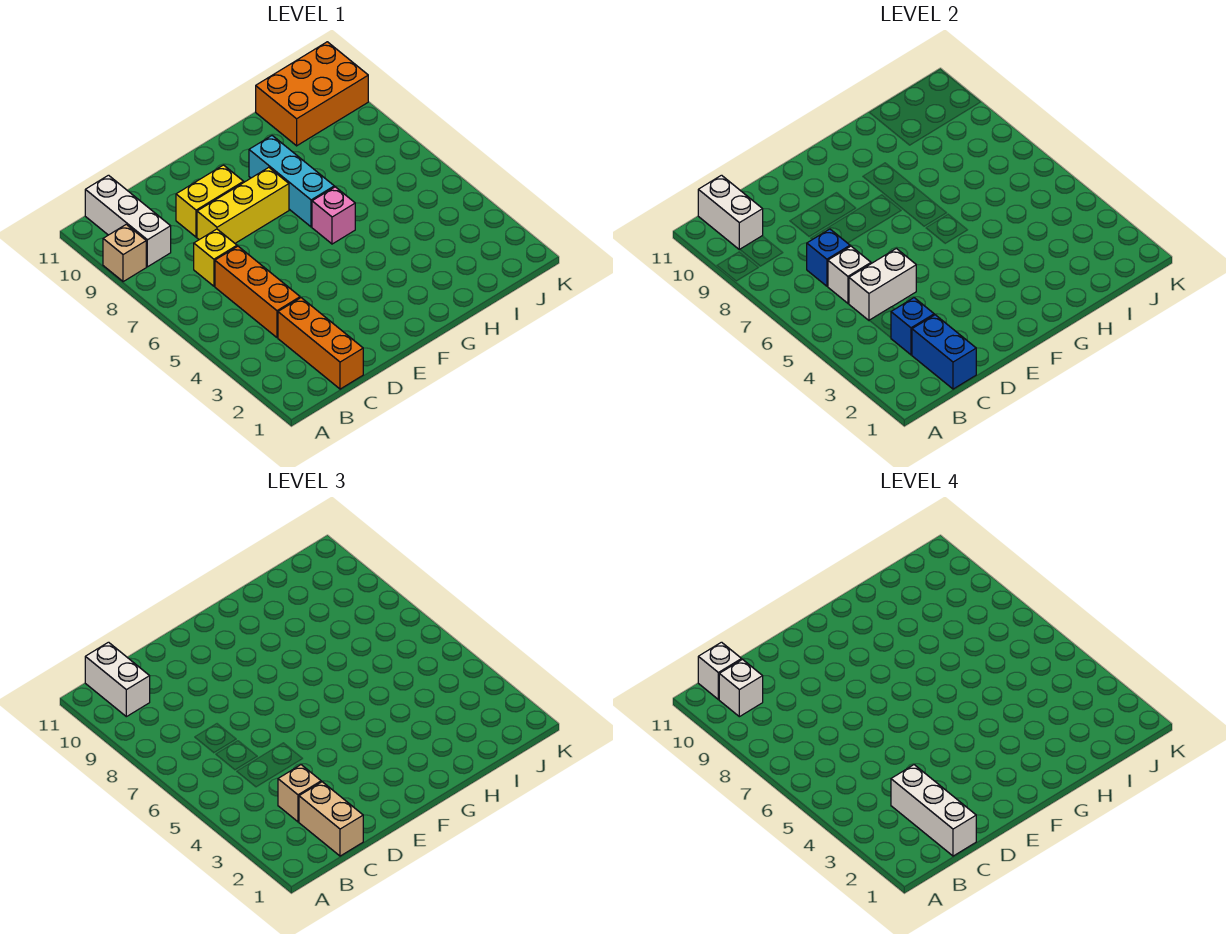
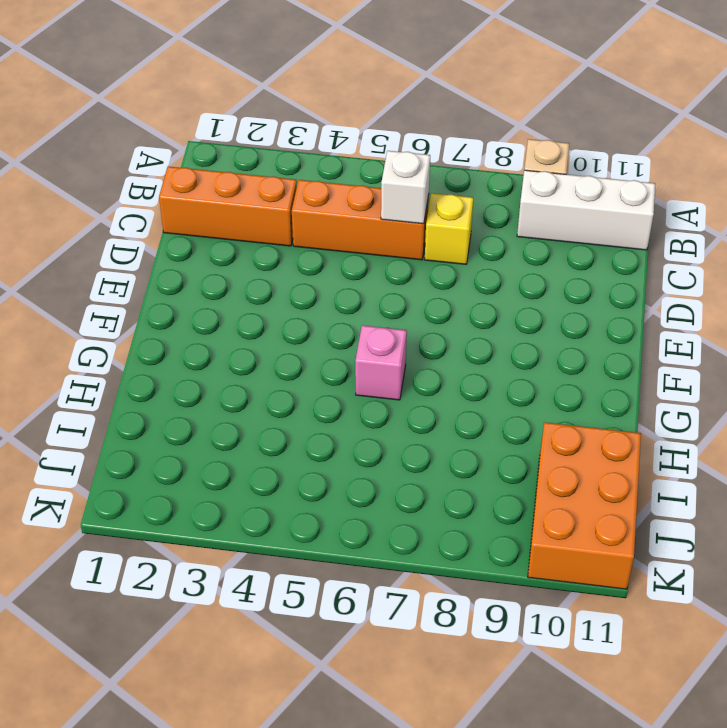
none -> yellow 1x3 brick [197,167,289,243]
none -> yellow 1x2 brick [176,165,244,237]
none -> cyan 1x3 brick [249,136,334,227]

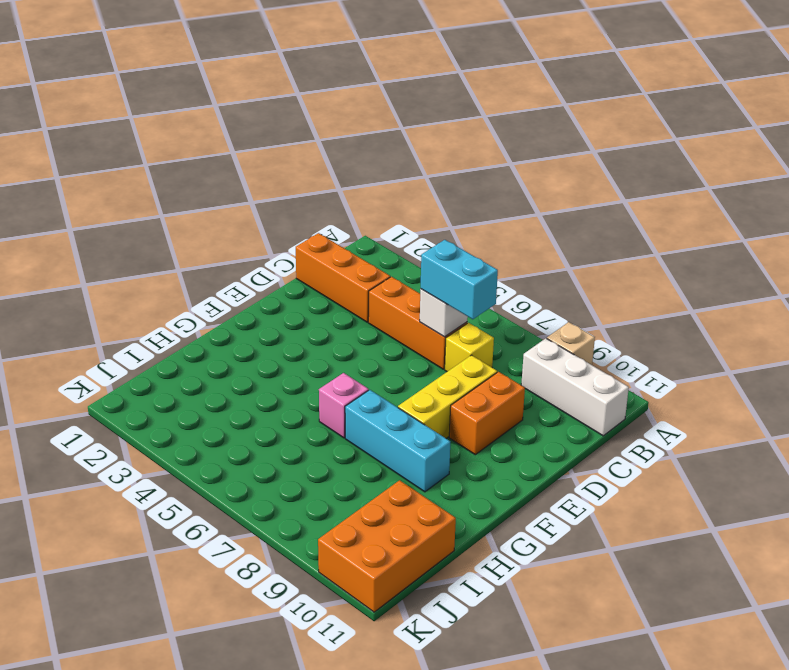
cyan 1x2 brick [421,240,498,319] -> none
orange 1x2 brick [449,372,525,455] -> yellow 1x2 brick [176,165,244,237]
none -> white 1x2 brick [698,175,763,250]
none -> blue 1x2 brick [912,315,976,389]
none -> blue 1x1 brick [891,298,934,355]

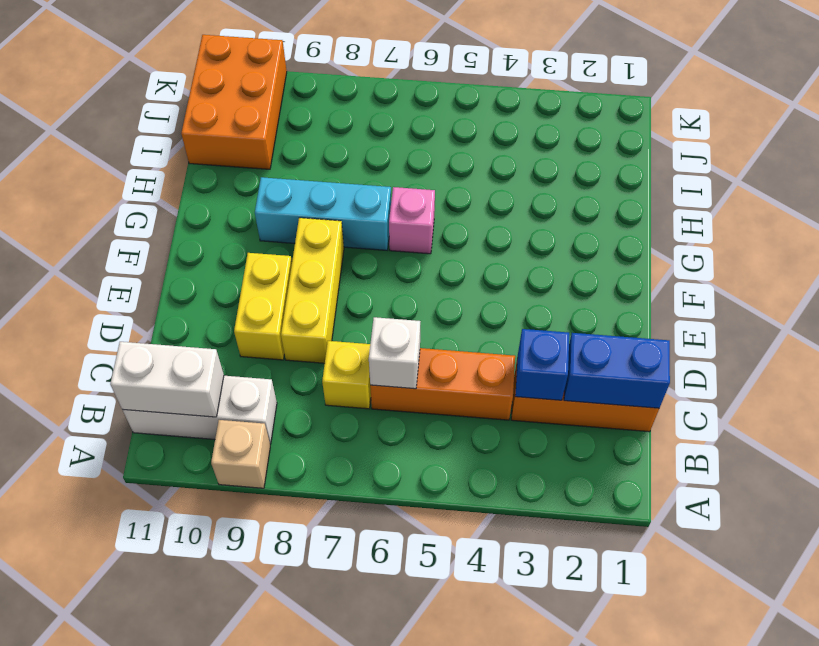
none -> white 1x2 brick [849,248,916,320]
none -> blue 1x1 brick [807,229,850,286]
none -> white 1x2 brick [85,642,150,717]

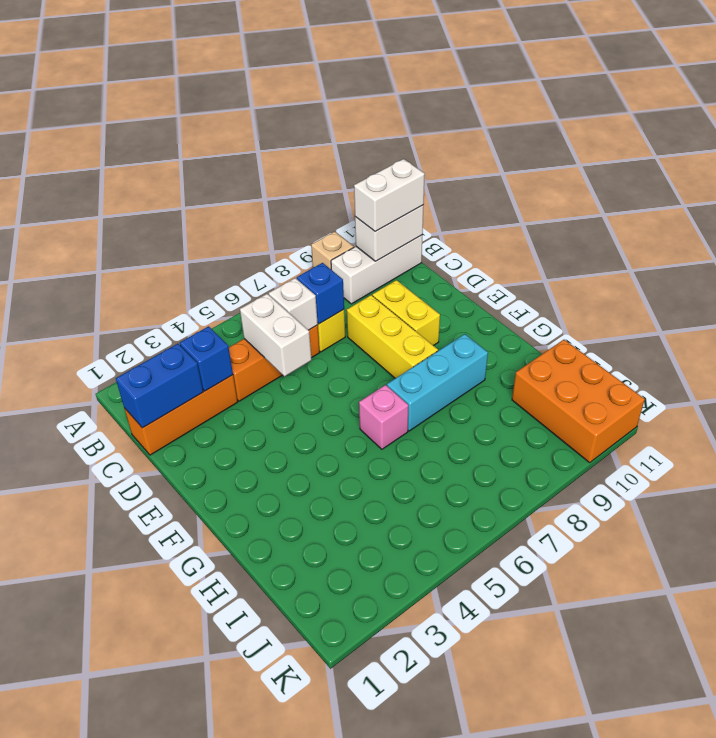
none -> tan 1x2 brick [299,782,363,856]
none -> tan 1x1 brick [278,765,321,822]
none -> white 1x1 brick [719,660,763,717]

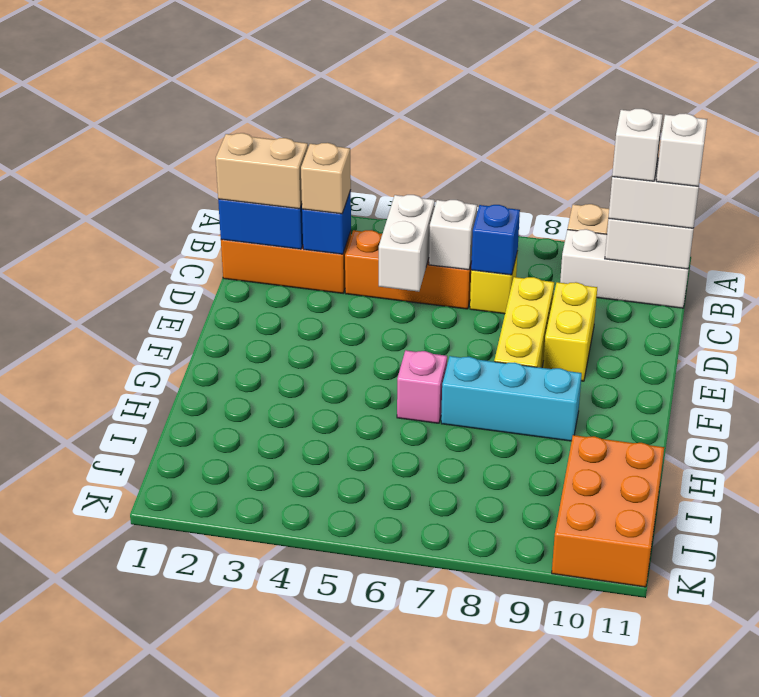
none -> white 1x3 brick [891,765,976,856]

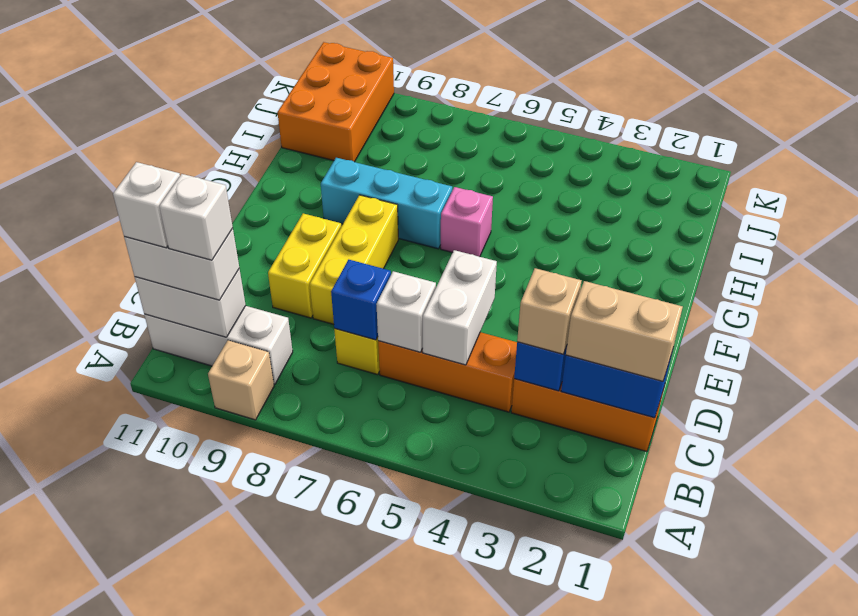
none -> white 1x3 brick [891,765,976,856]

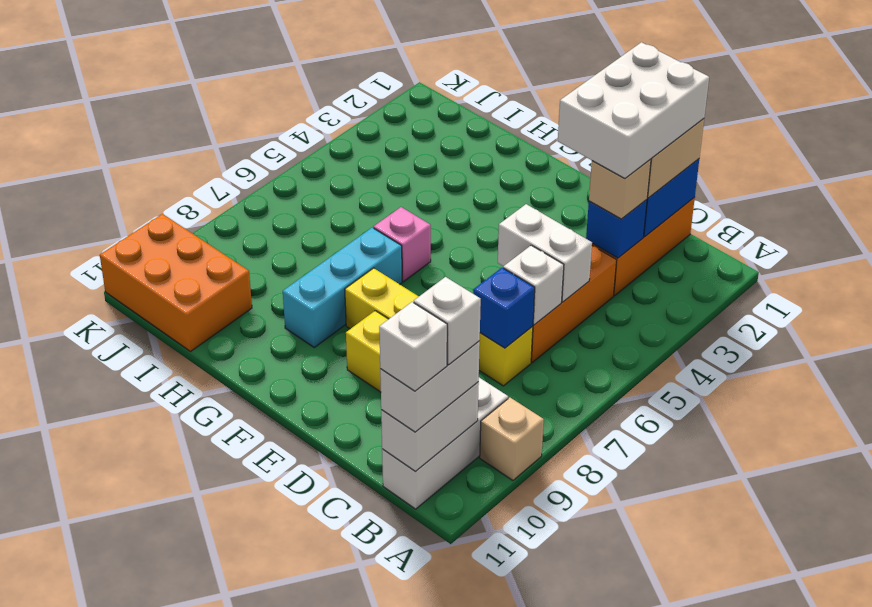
white 2x3 brick [558,42,709,178] -> white 1x3 brick [891,765,976,856]

